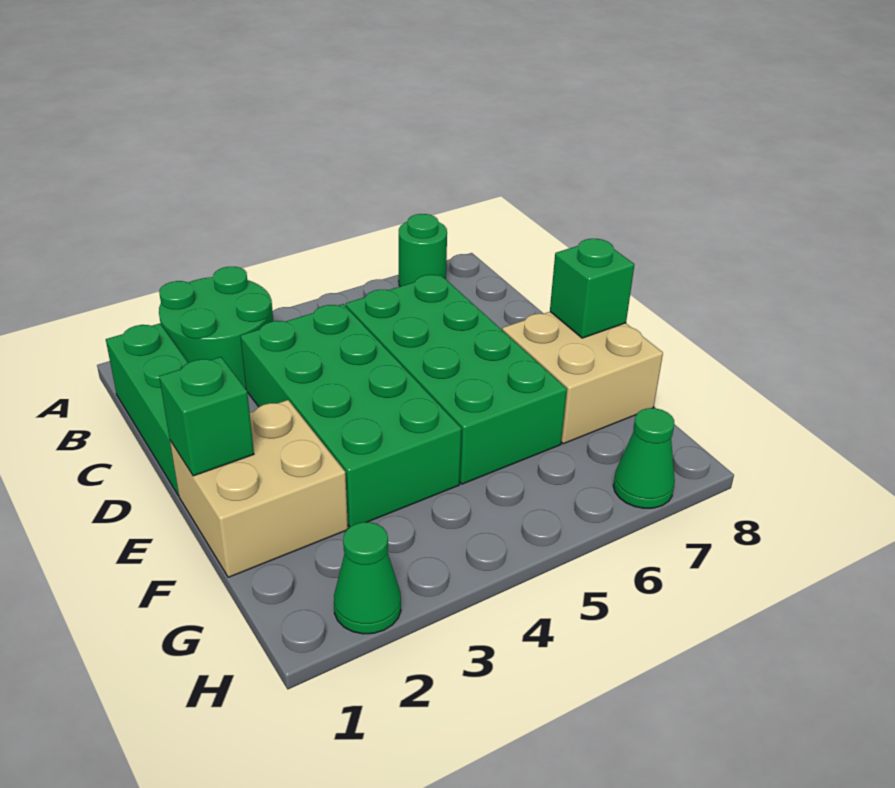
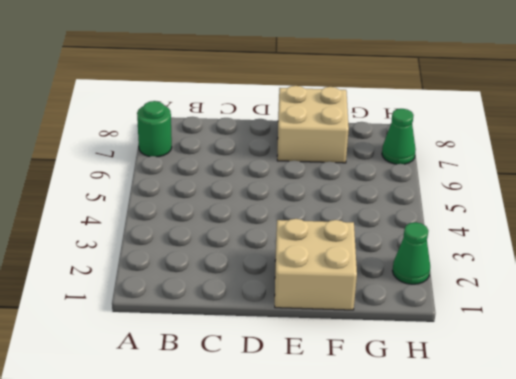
none -> green 2x2 round brick [159,267,273,389]
none -> green 1x3 brick [106,324,188,496]

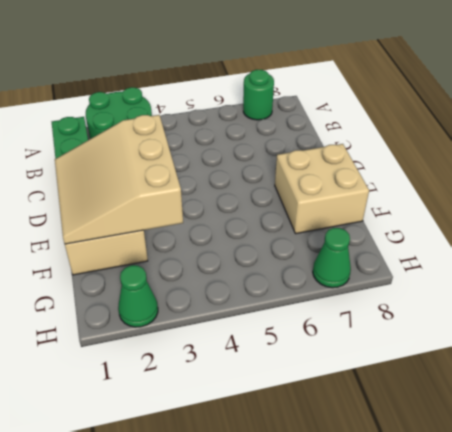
tan 3x3 slope [55,115,183,244] -> green 1x1 brick [159,357,254,476]
none -> green 2x4 brick [240,304,462,527]
none -> green 2x4 brick [346,275,567,484]

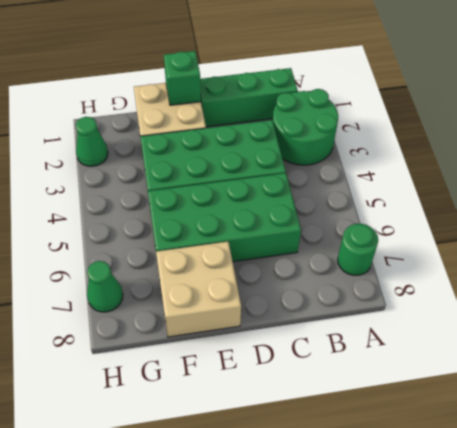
none -> green 1x1 brick [550,239,634,338]

